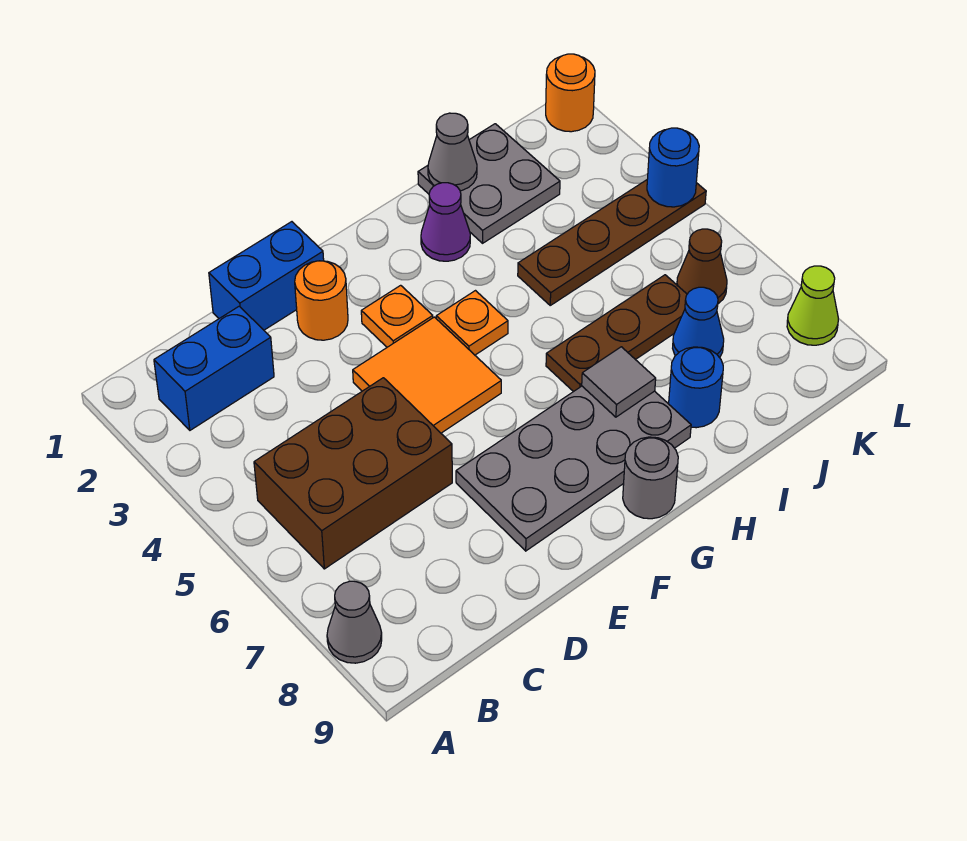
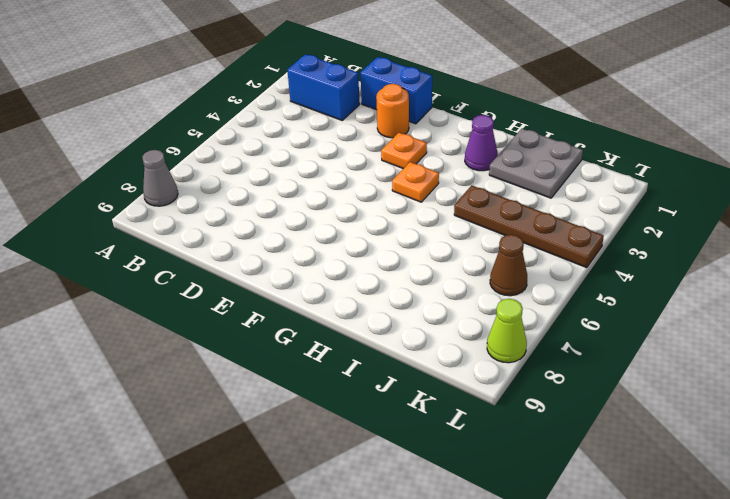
none -> brown 2x3 brick [254,378,452,569]
none -> orange 2x2 tile [353,317,501,433]
none -> grey 2x4 plate [456,386,691,551]

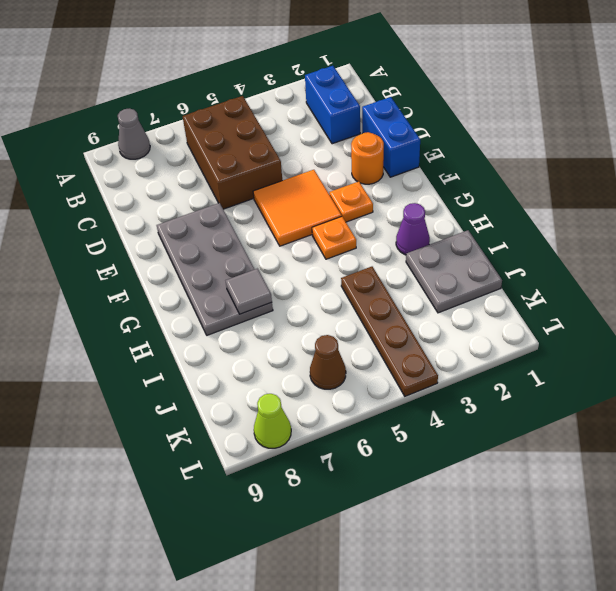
none -> grey 1x1 round brick [623,437,678,519]
none -> brown 1x3 plate [546,275,687,392]
none -> blue 1x1 round brick [669,347,723,428]

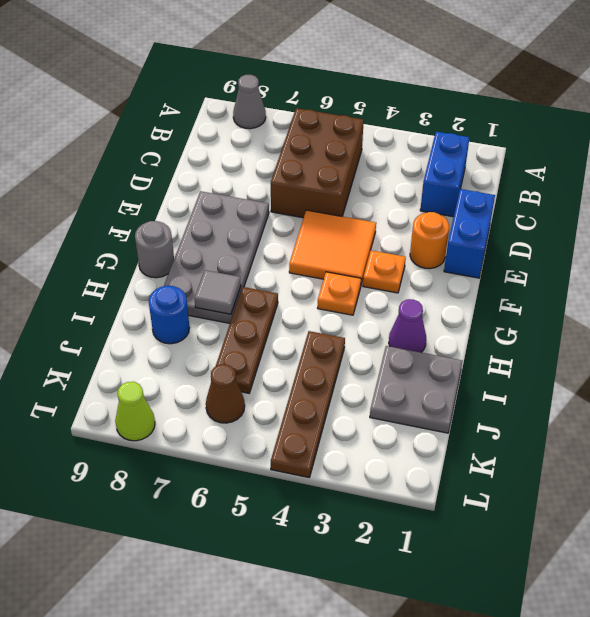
none -> blue 1x1 cone [673,287,724,358]
none -> orange 1x1 round brick [546,54,595,132]
none -> grey 1x1 cone [428,113,477,191]

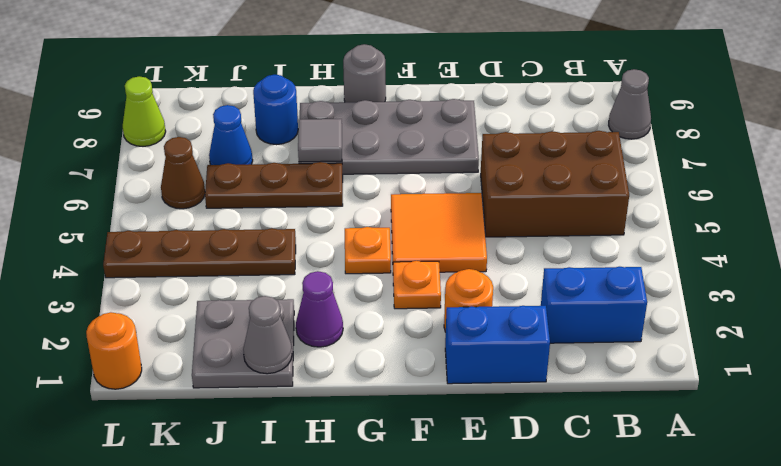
none -> blue 1x1 round brick [647,128,699,207]

